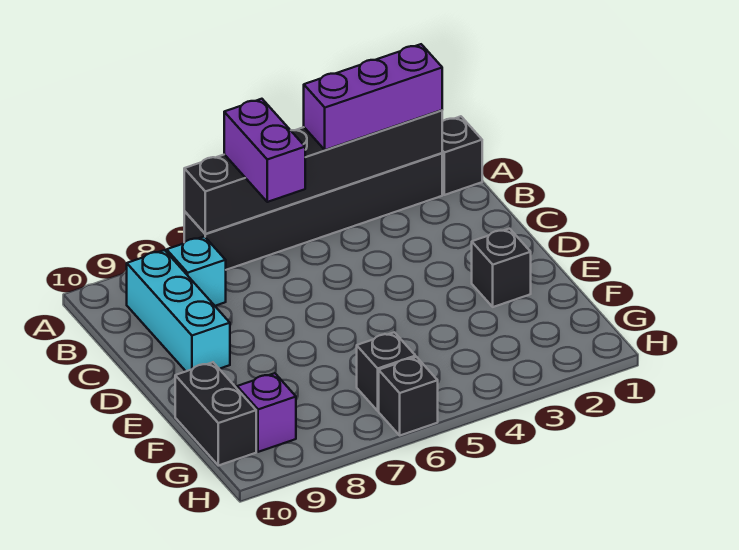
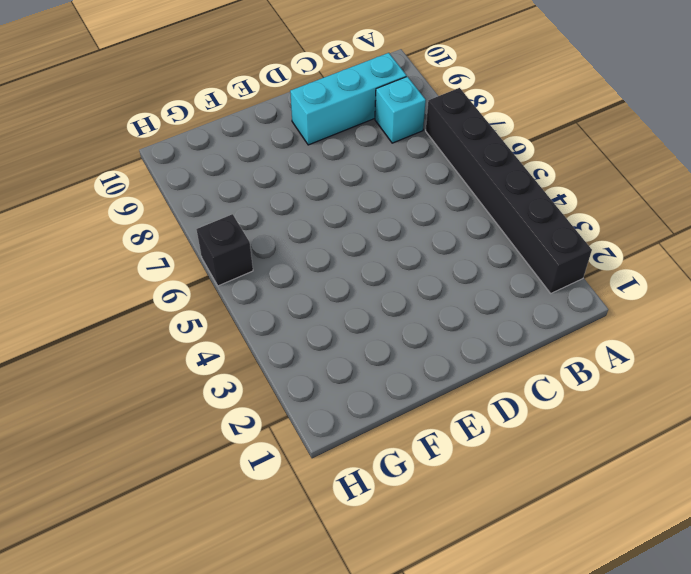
none -> black 1x1 brick [442,116,482,195]
none -> black 1x1 brick [472,229,531,307]
none -> black 1x2 brick [175,362,256,466]

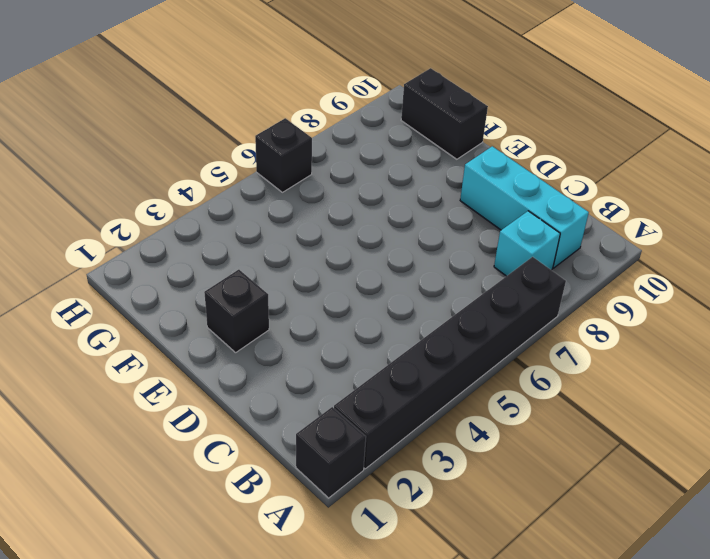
none -> black 1x1 brick [357,332,416,411]
none -> purple 1x1 brick [237,373,296,452]
none -> black 1x6 brick [184,110,442,234]

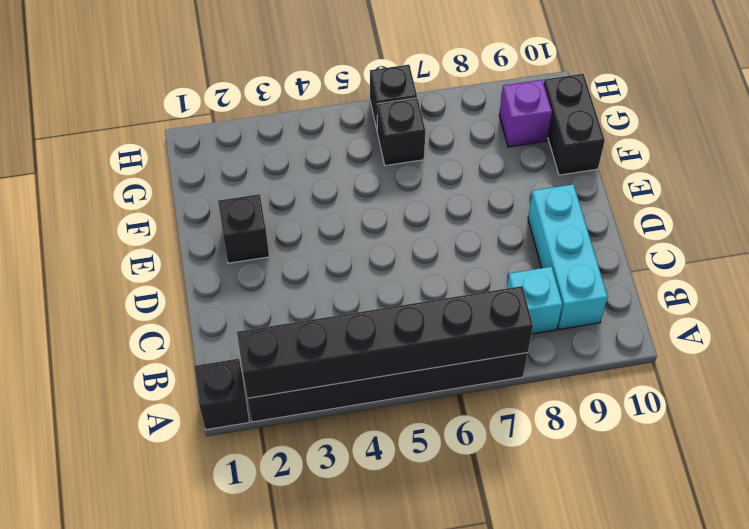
none -> purple 1x3 brick [304,44,442,150]
none -> purple 1x2 brick [224,99,305,202]

